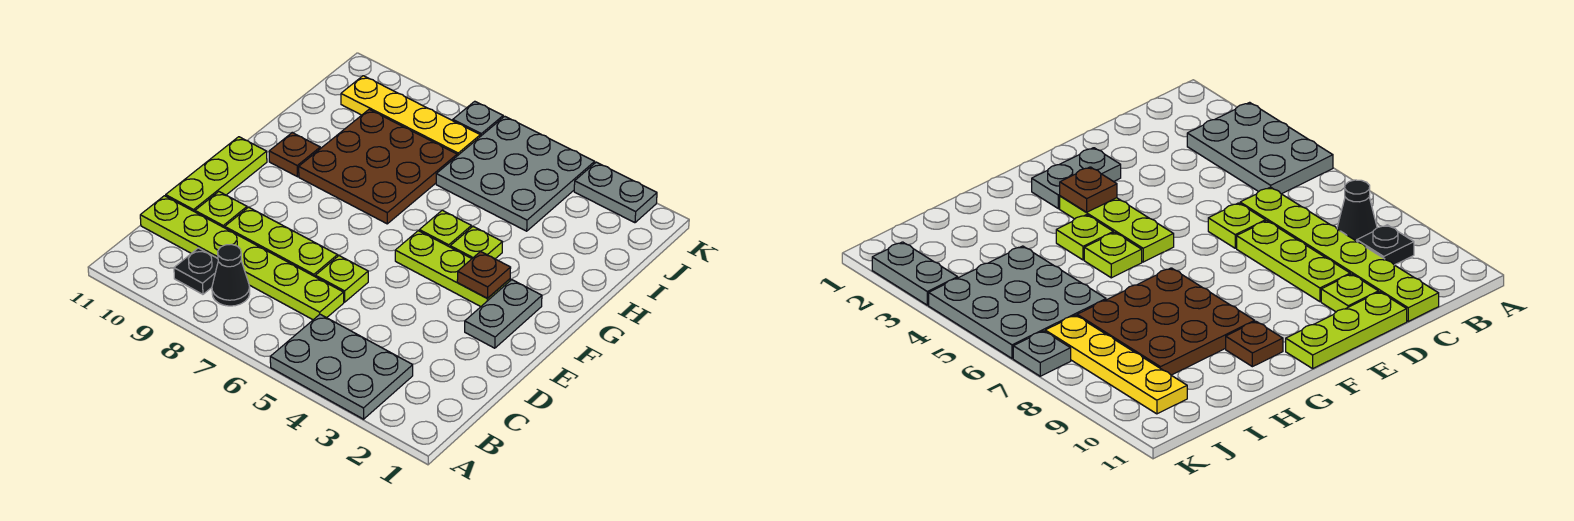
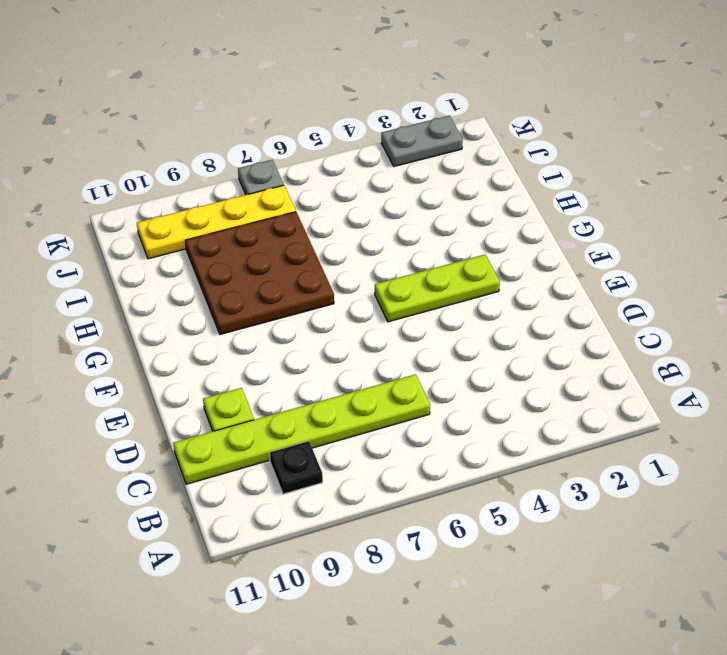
none -> grey 2x3 plate [270,314,413,419]
none -> black 1x1 cone [212,244,250,306]
none -> lime 1x1 plate [315,256,368,302]

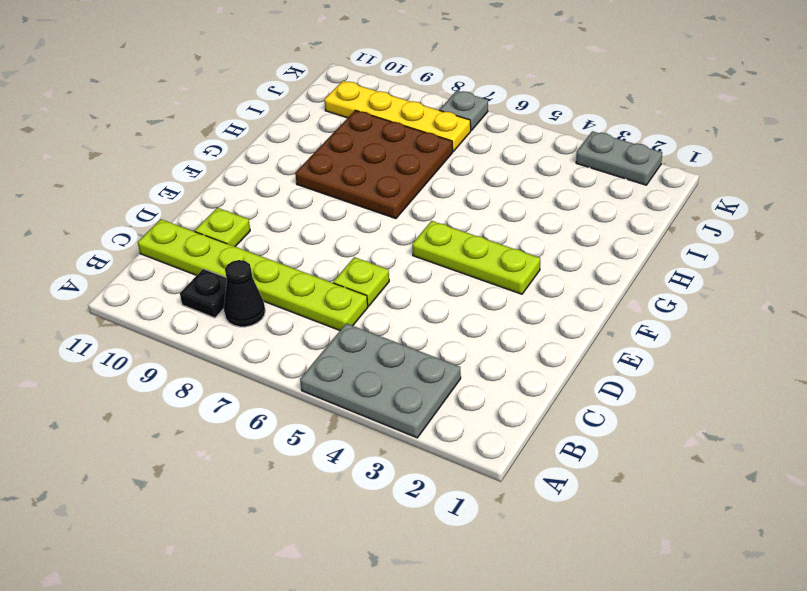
none -> lime 1x3 plate [225,207,338,276]
none -> lime 1x3 plate [166,137,267,212]
none -> grey 1x2 plate [465,280,542,348]

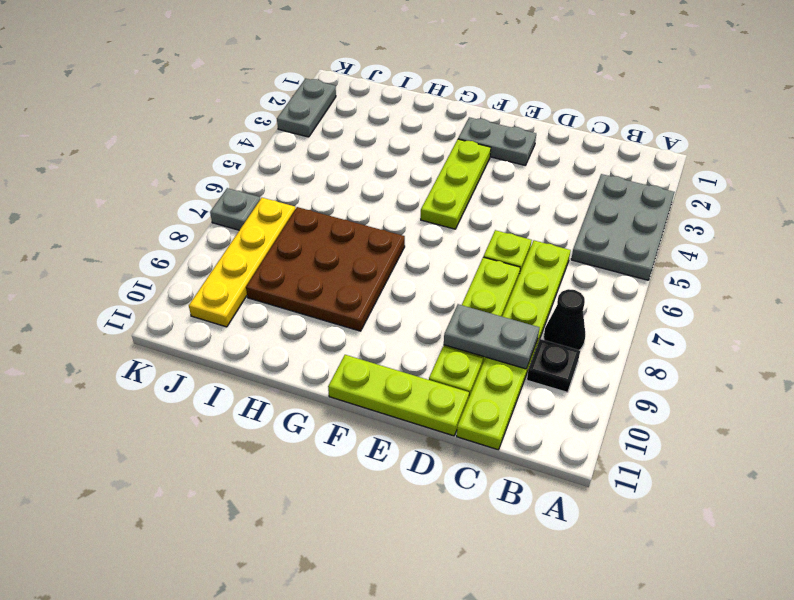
grey 1x2 plate [444,304,540,369] -> none
none -> lime 1x1 plate [450,227,502,259]
none -> lime 1x1 plate [419,210,471,247]
none -> brown 1x1 plate [269,133,320,177]

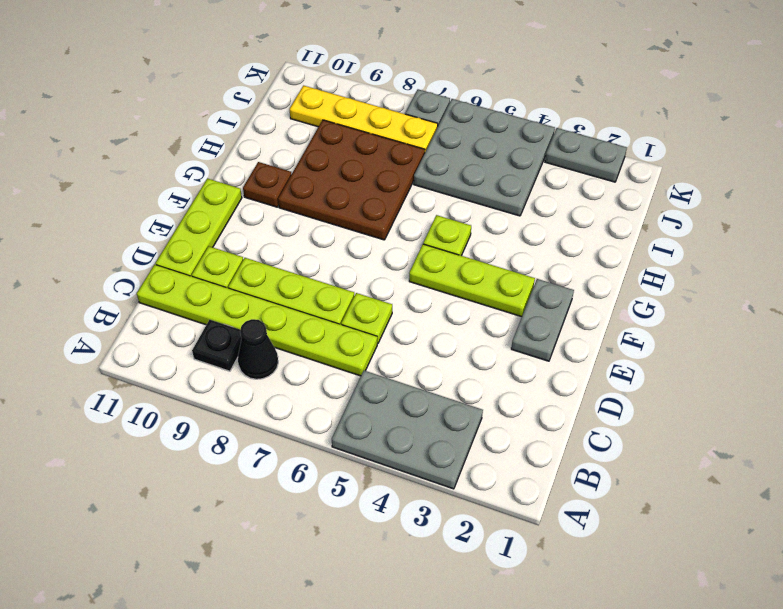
none -> lime 1x1 plate [450,227,502,259]
none -> brown 1x1 plate [457,252,511,298]

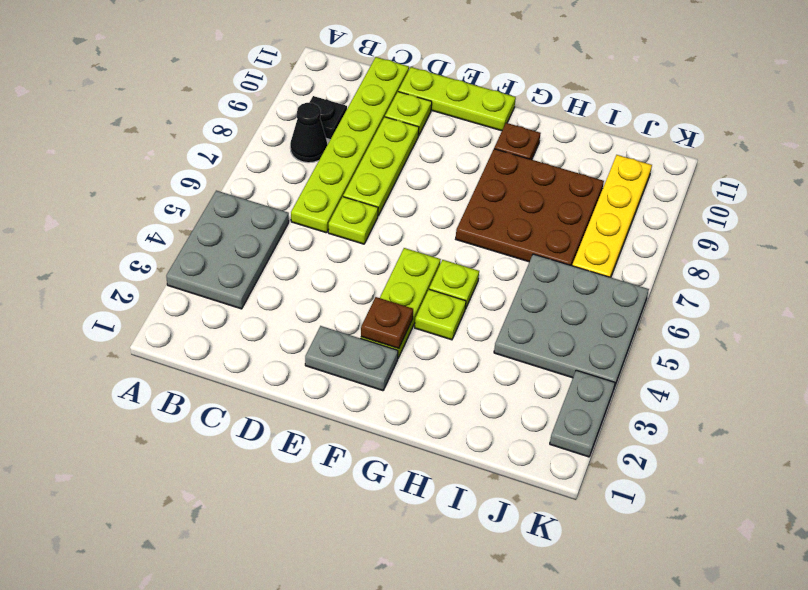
none -> grey 1x1 plate [452,101,503,136]

